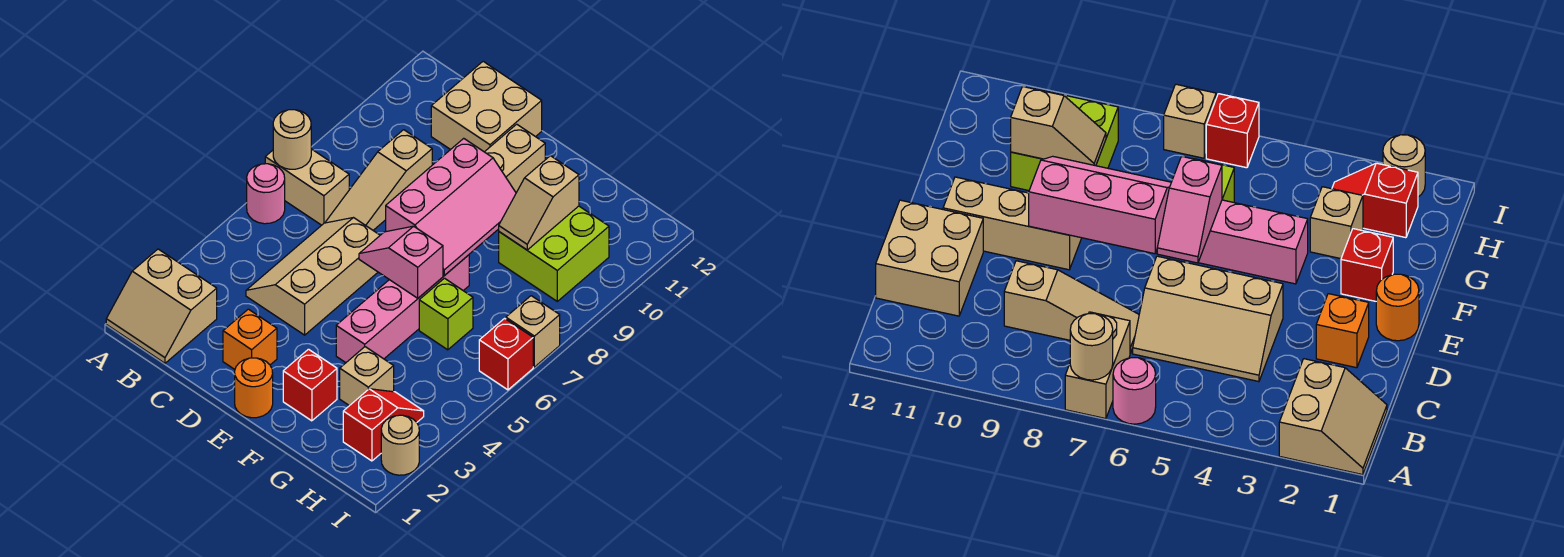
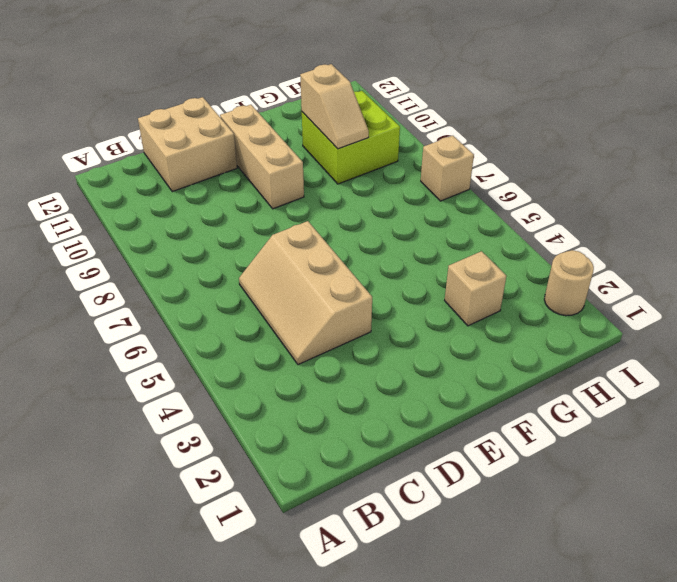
none -> tan 2x2 slope [106,249,217,363]
none -> pink 1x1 round brick [247,164,285,224]
none -> tan 1x2 brick [265,149,349,225]

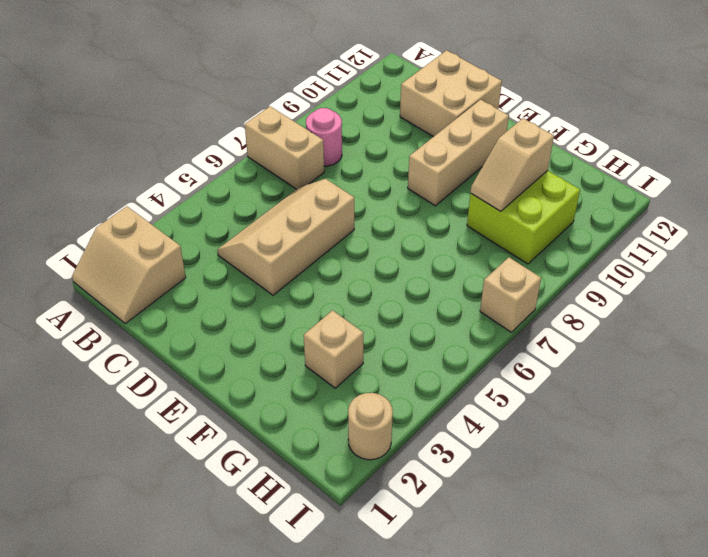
pink 1x1 round brick [306,108,342,166] -> pink 1x1 round brick moved to [247,164,285,224]
none -> tan 1x3 slope [325,130,432,230]
none -> orange 1x1 brick [223,309,277,369]
none -> orange 1x1 round brick [235,358,273,418]

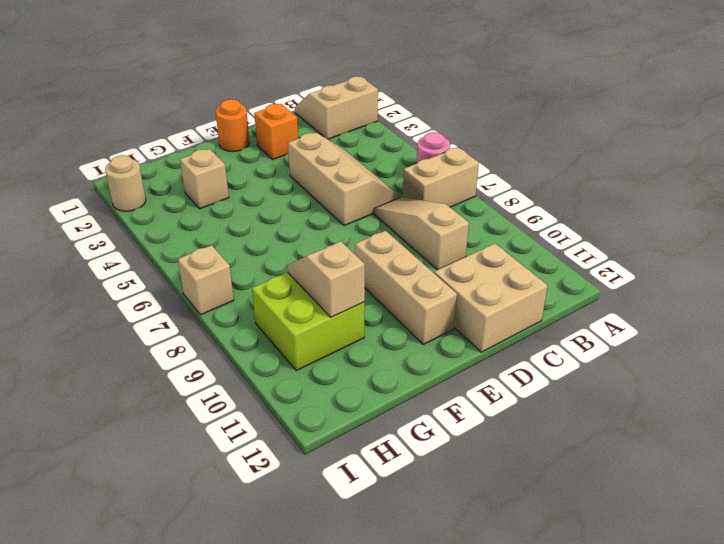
none -> red 1x1 brick [283,349,337,421]
none -> pink 1x4 brick [336,255,469,363]
none -> lime 1x1 brick [419,278,473,350]

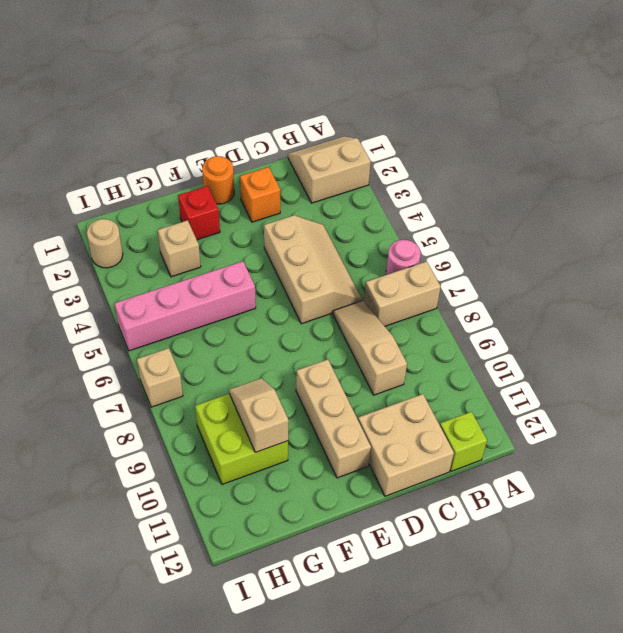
lime 1x1 brick [440,412,487,471] -> lime 1x1 brick moved to [419,278,473,350]
pink 1x4 brick [114,261,256,351] -> pink 1x4 brick turned to [336,255,469,363]
none -> red 1x2 slope [343,389,424,461]
none -> red 1x1 brick [479,318,533,390]
none -> tan 1x1 round brick [273,110,311,169]

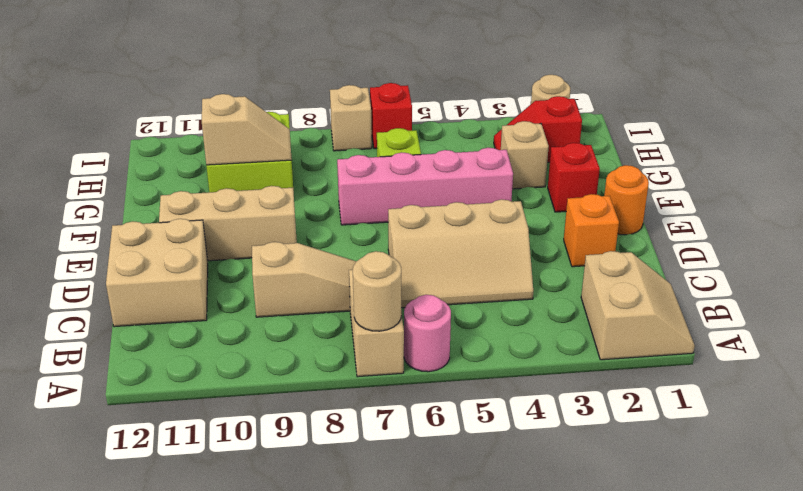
none -> pink 1x2 slope [359,226,443,298]
none -> pink 2x3 slope [386,138,516,276]

